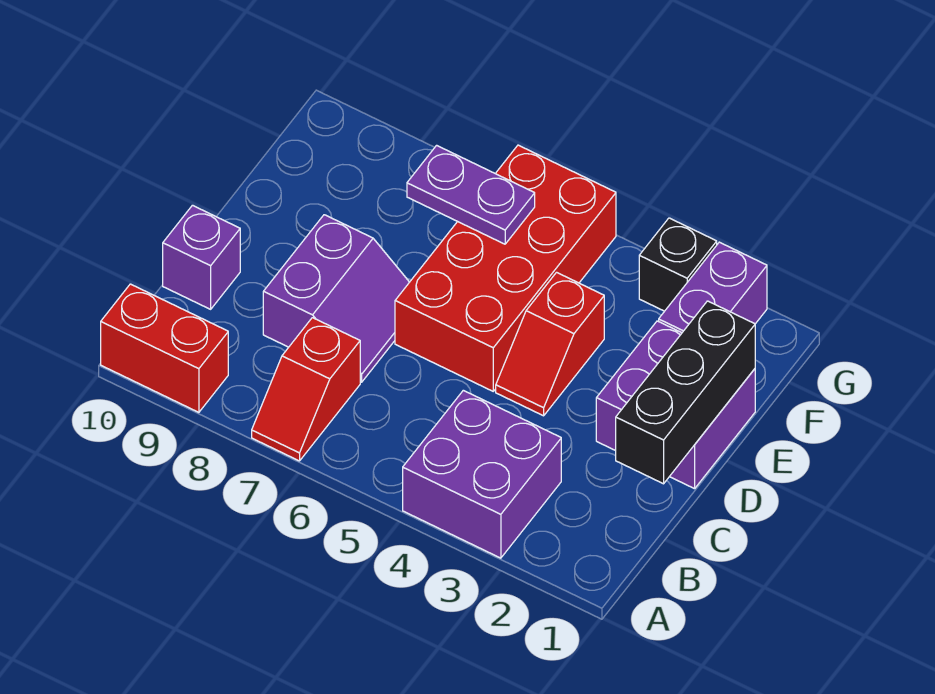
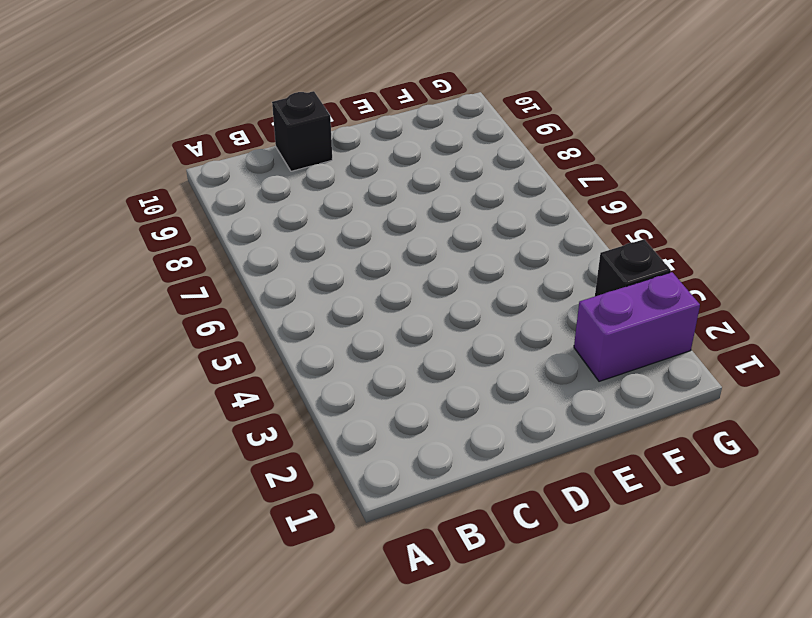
black 1x1 brick [272,91,332,171] -> purple 1x1 brick [163,205,240,309]
none -> purple 2x2 brick [403,390,561,558]
none -> red 1x2 slope [252,318,360,461]
none -> red 1x2 brick [101,284,228,412]

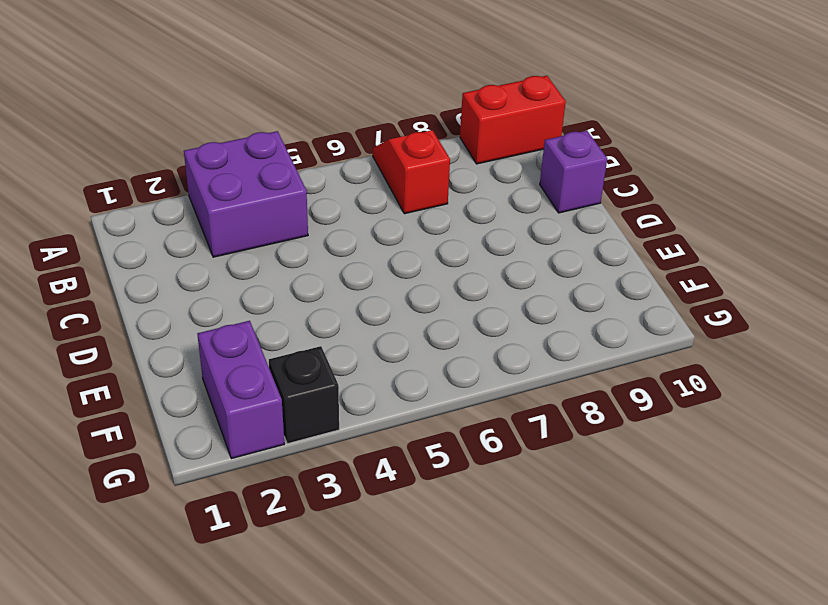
none -> purple 2x2 slope [263,215,409,382]
none -> purple 2x2 brick [596,321,755,489]
none -> red 1x2 slope [496,272,604,416]

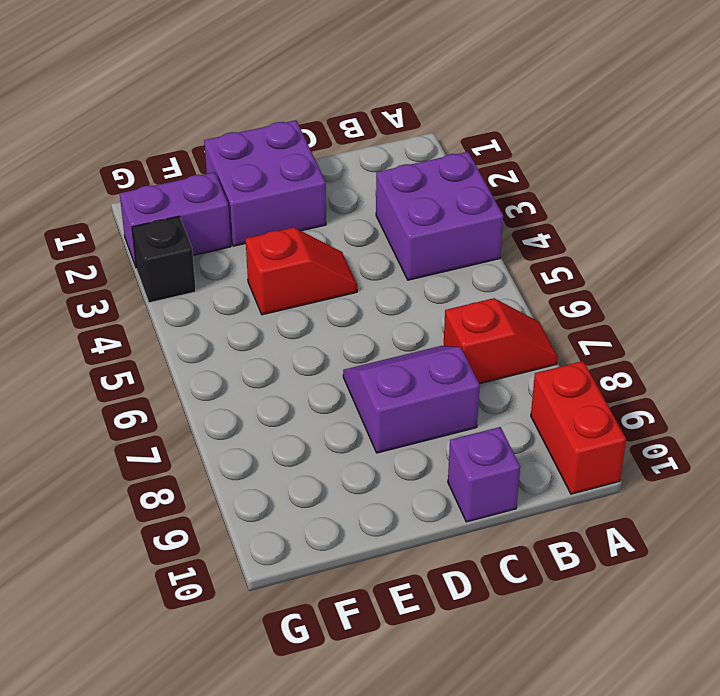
none -> red 2x4 brick [395,145,616,391]
none -> black 1x3 brick [616,301,755,484]
none -> purple 1x2 plate [407,145,535,244]

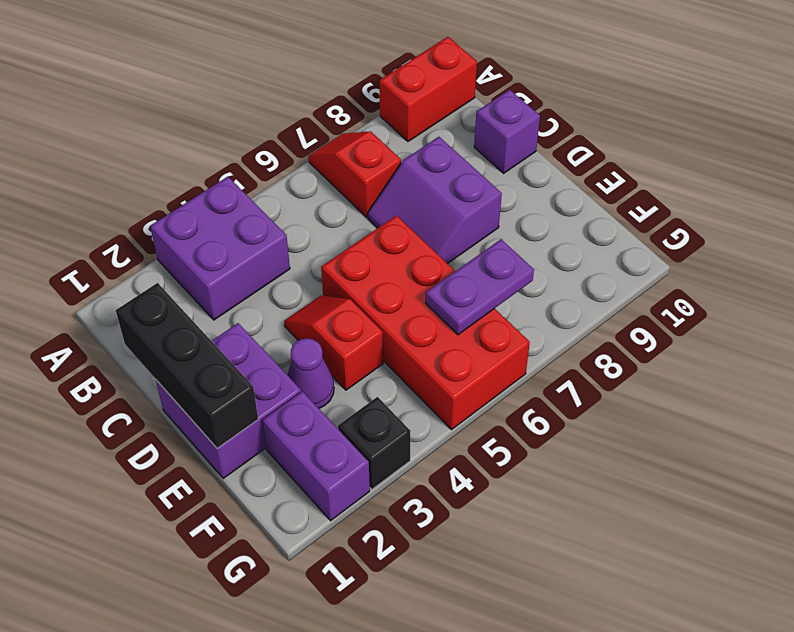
purple 1x1 cone [287,338,334,408] -> none

